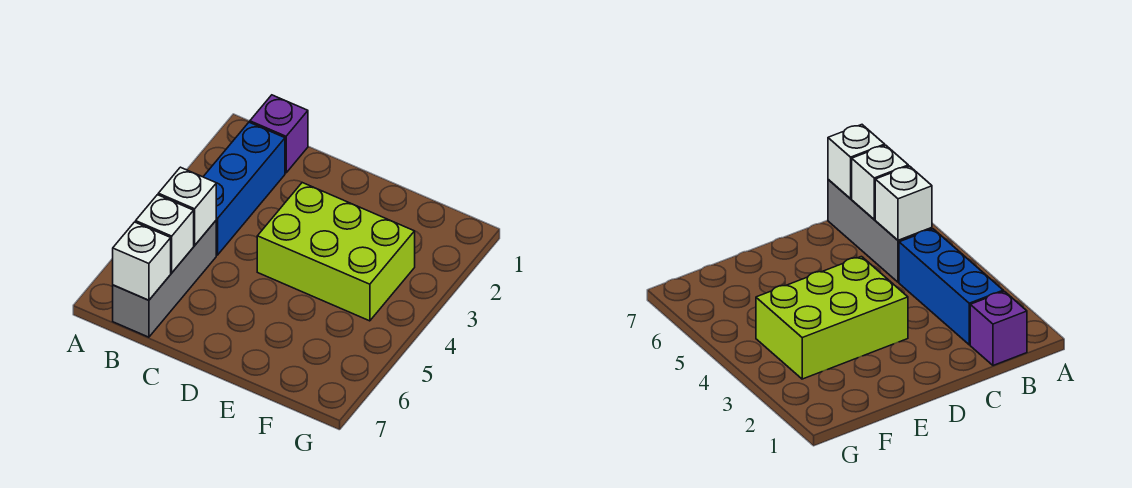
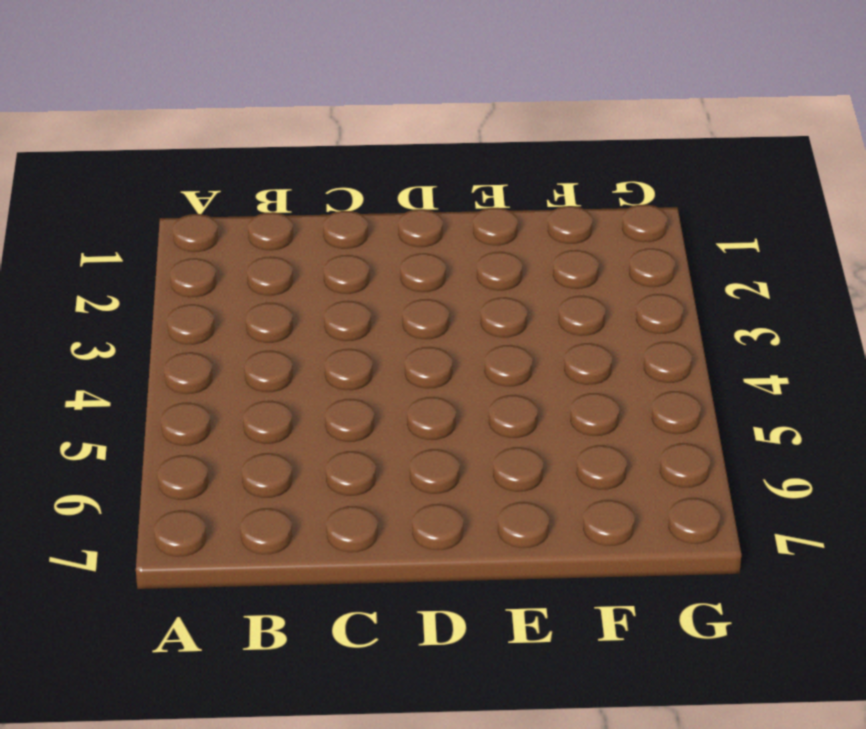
none -> purple 1x1 brick [250,95,308,173]
none -> blue 1x3 brick [203,122,285,255]

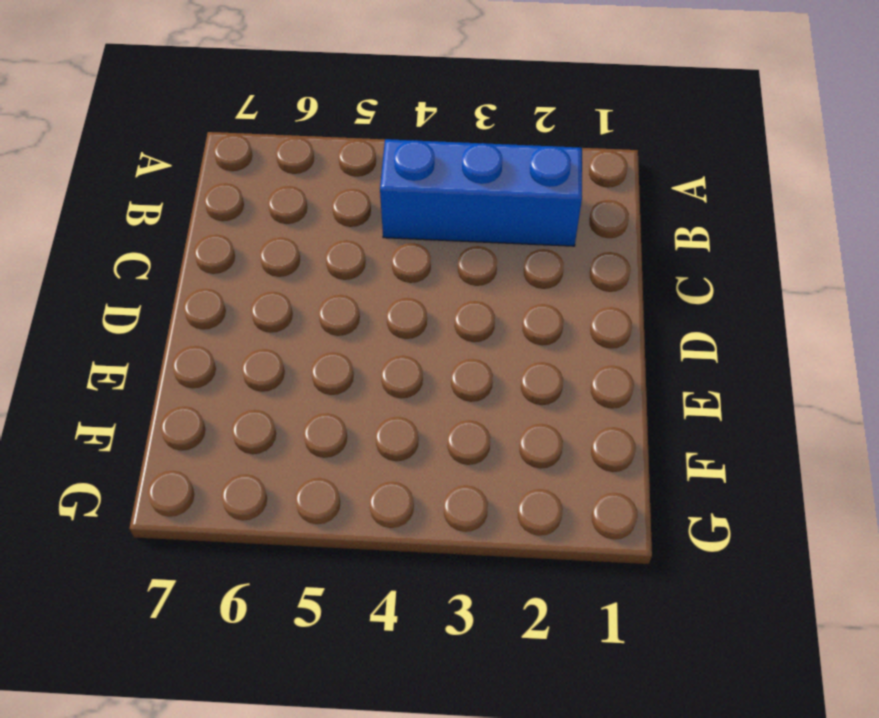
none -> purple 1x1 brick [250,95,308,173]
none -> grey 1x3 brick [113,221,216,337]

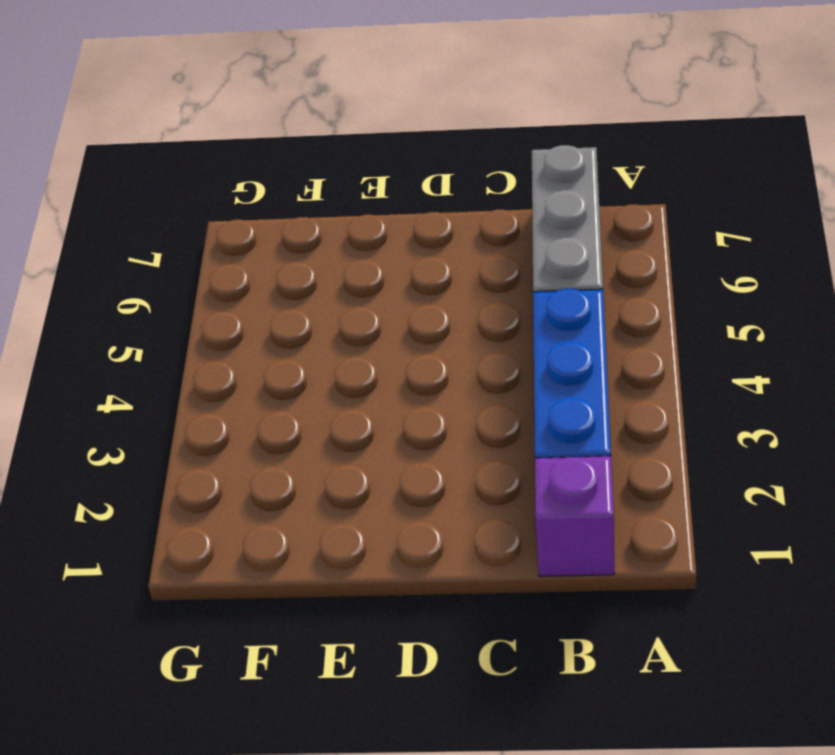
none -> lime 2x3 brick [257,183,415,321]
none -> white 1x1 brick [158,167,216,245]

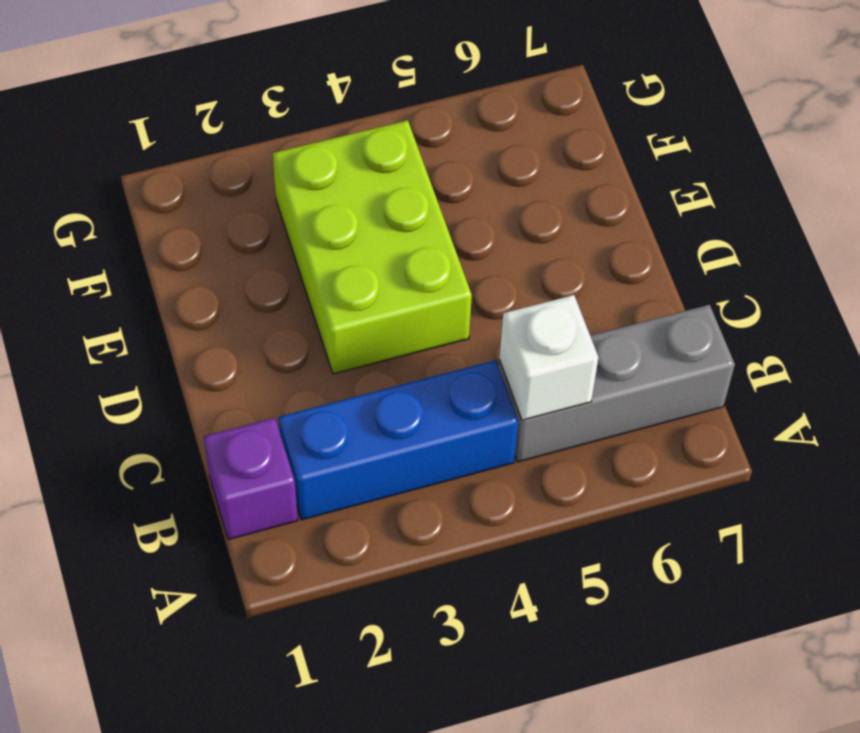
none -> white 1x1 brick [136,195,194,273]
none -> white 1x1 brick [113,222,171,300]

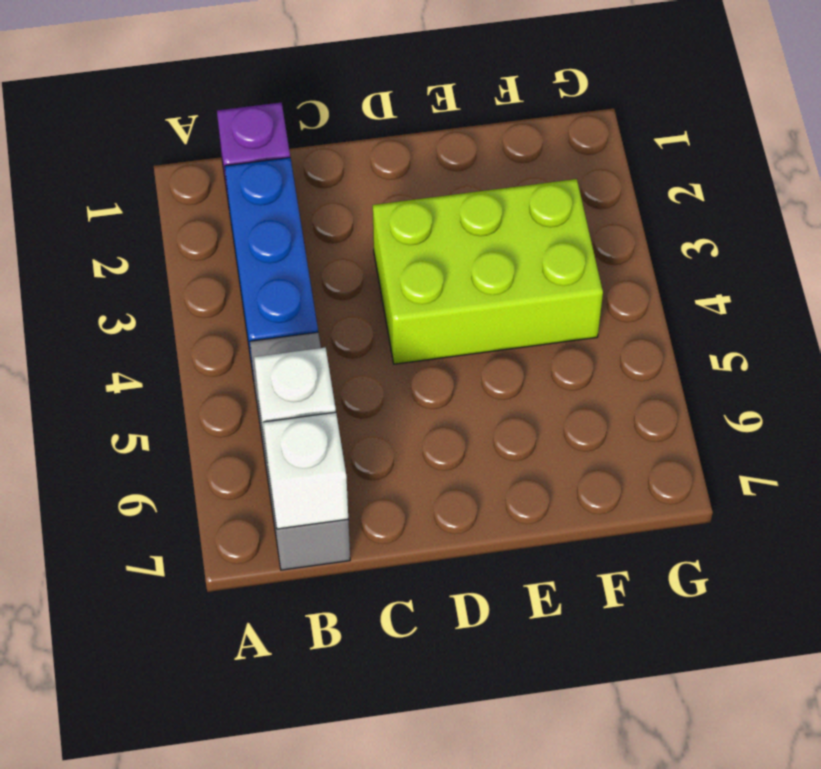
none -> white 1x1 brick [158,167,216,245]

